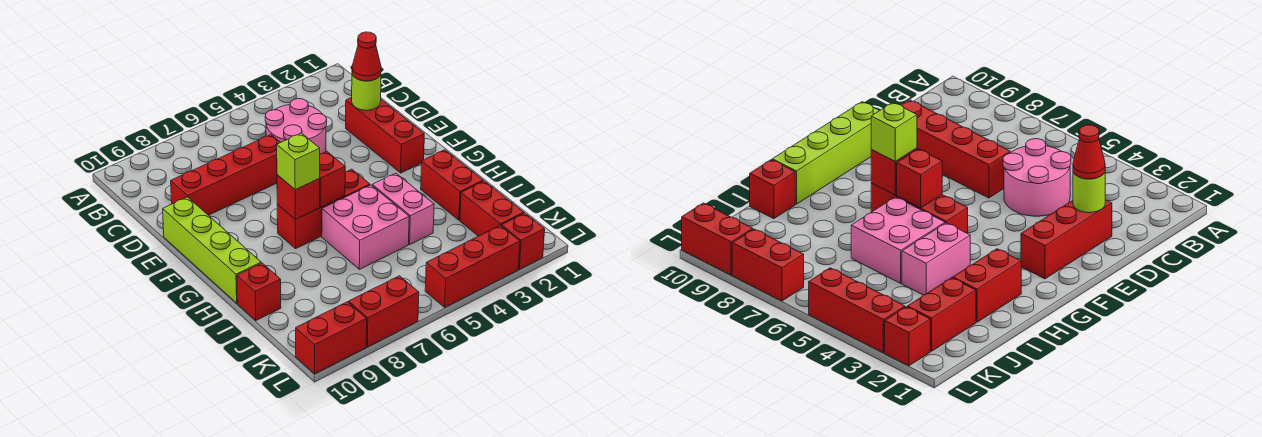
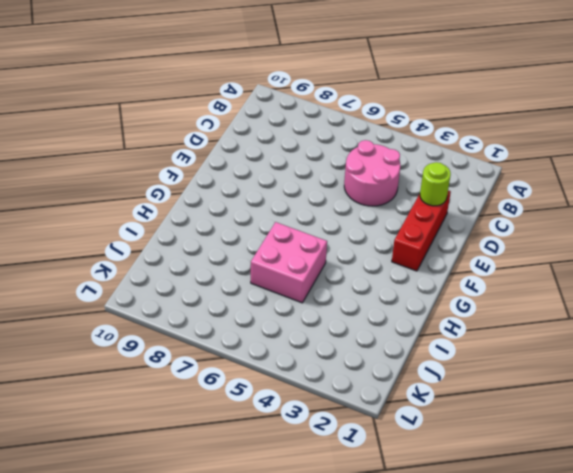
none -> red 1x4 brick [171,135,280,215]
none -> lime 1x4 brick [163,197,261,303]
none -> red 1x3 brick [277,169,370,249]

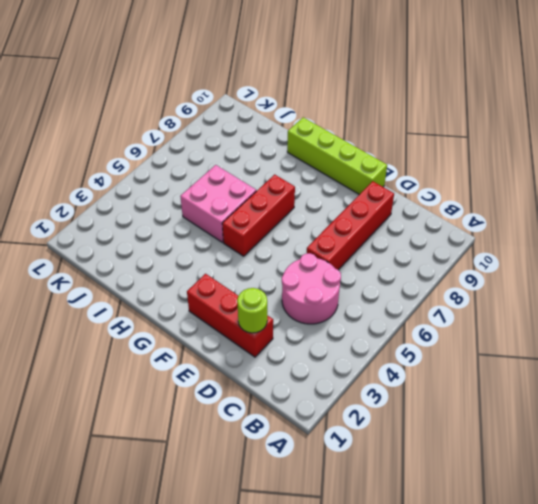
none -> red 1x2 brick [421,150,483,220]
none -> pink 1x2 brick [372,173,434,244]
none -> red 1x1 brick [237,263,281,320]

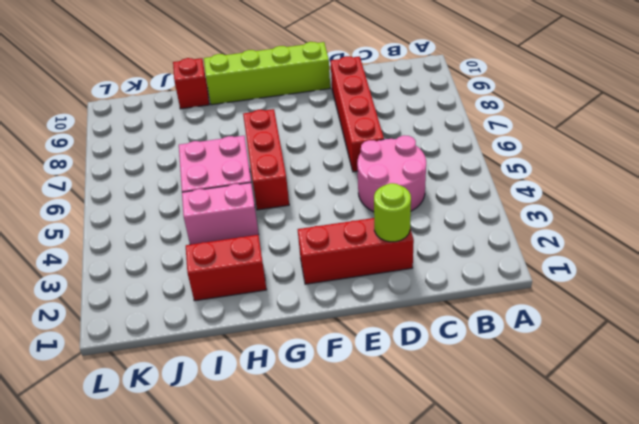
none -> red 1x2 brick [460,181,524,236]
none -> red 1x1 brick [502,213,545,269]
none -> red 1x3 brick [425,225,520,307]

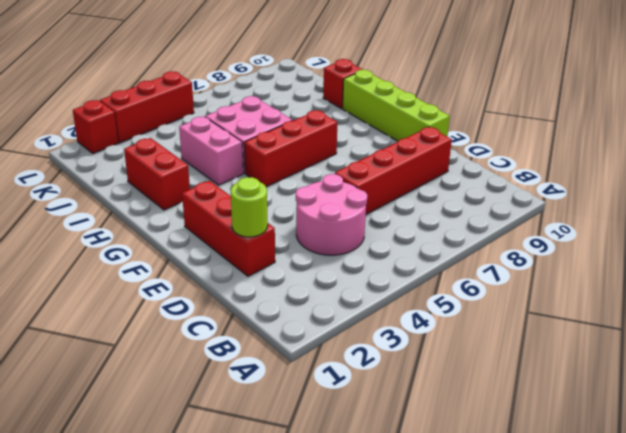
none -> red 1x2 brick [460,181,524,236]
none -> red 1x2 brick [349,276,419,347]
none -> red 1x2 brick [296,302,367,374]

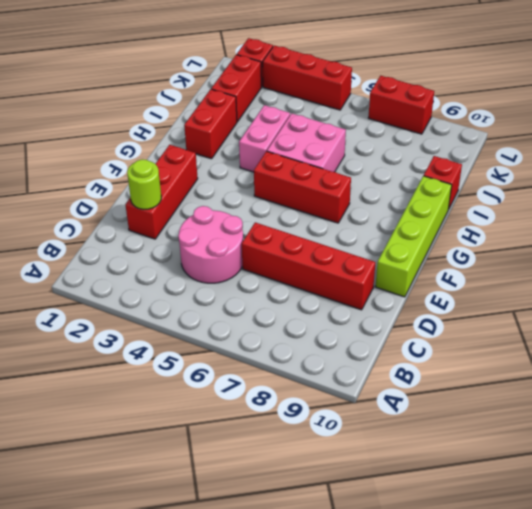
none -> red 1x2 brick [296,302,367,374]
none -> red 1x1 brick [319,152,345,207]
none -> red 1x1 brick [277,175,320,220]

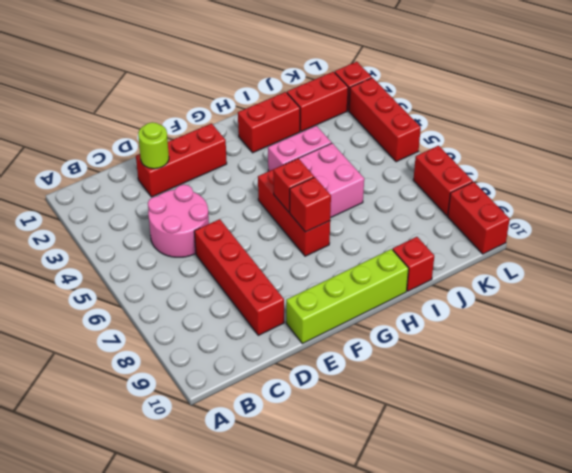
none -> red 1x1 cone [352,32,381,81]
none -> lime 1x1 brick [277,133,320,190]

